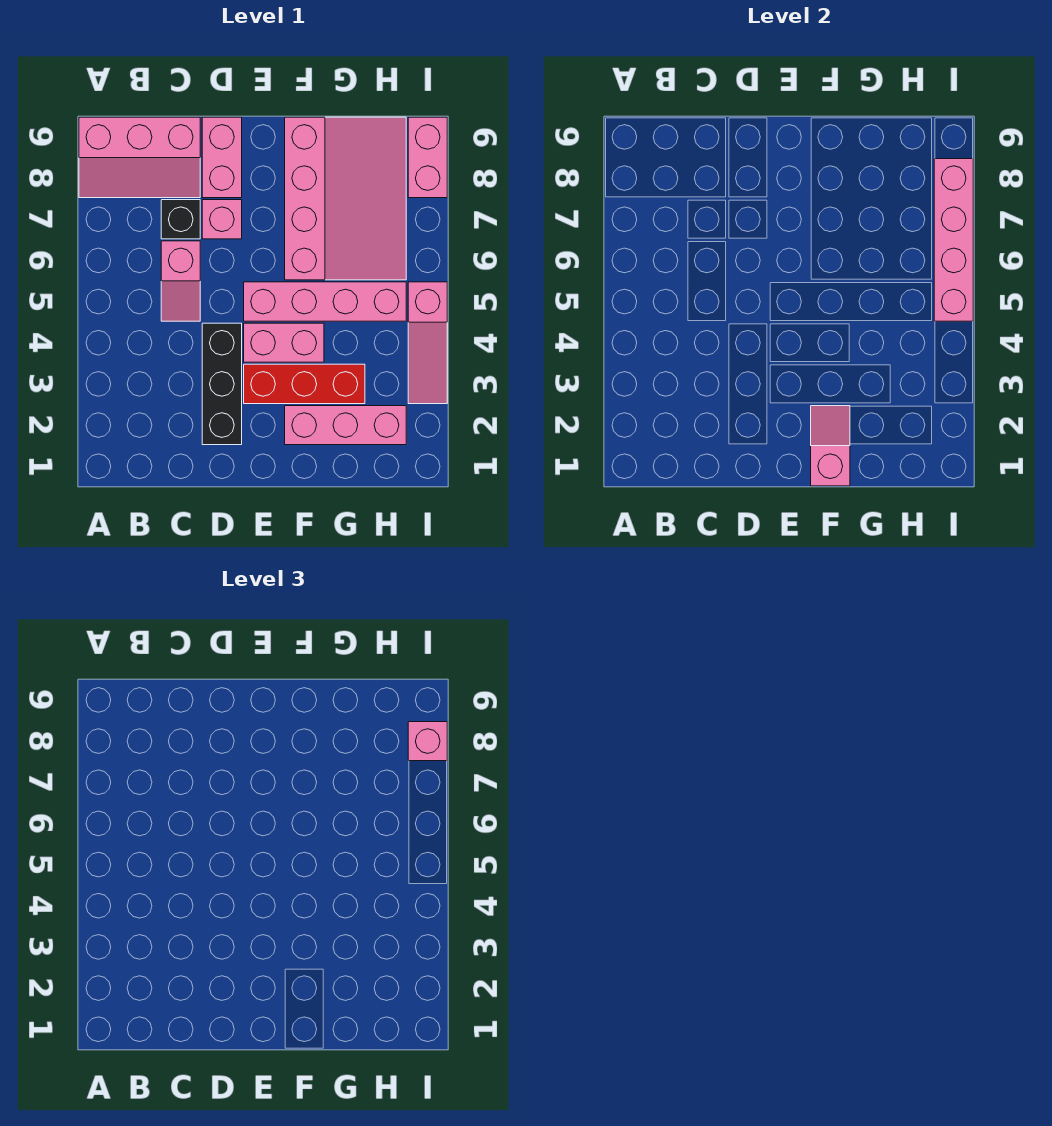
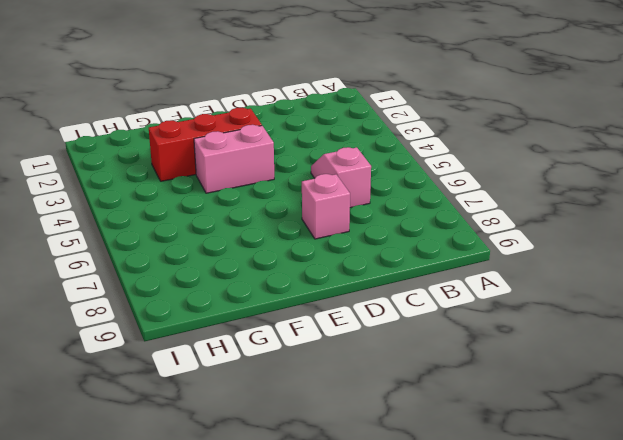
none -> pink 2x3 slope [79,117,200,198]
none -> black 1x1 brick [161,200,200,239]
none -> black 1x3 brick [202,323,242,445]

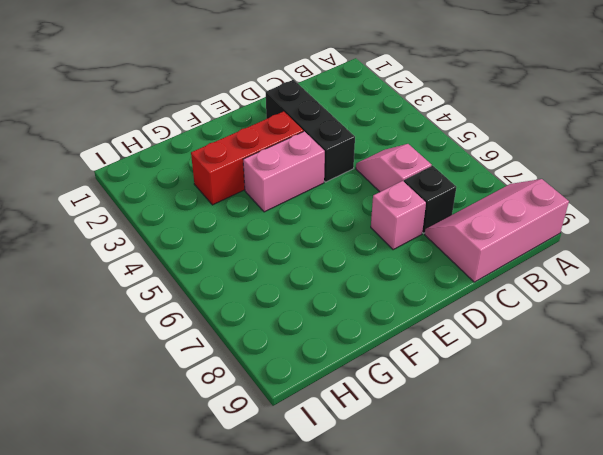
none -> pink 1x2 brick [202,117,242,198]
none -> pink 1x4 brick [244,282,406,321]
none -> pink 1x3 brick [285,406,406,445]

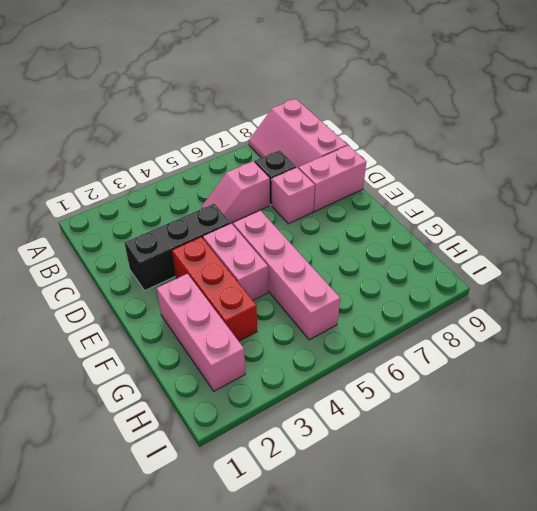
none -> pink 3x4 slope [285,117,406,280]
none -> pink 1x3 slope [408,282,447,404]
none -> pink 1x2 brick [408,117,447,198]

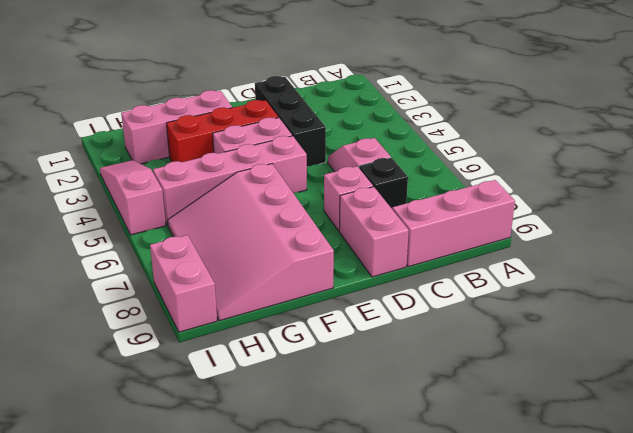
none -> pink 1x2 slope [811,406,850,486]
none -> pink 1x4 brick [934,159,973,321]
none -> pink 1x1 brick [408,722,447,761]

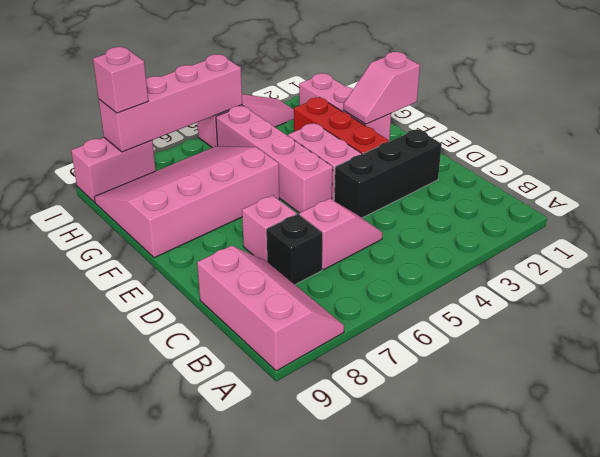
none -> pink 1x2 brick [202,117,242,198]

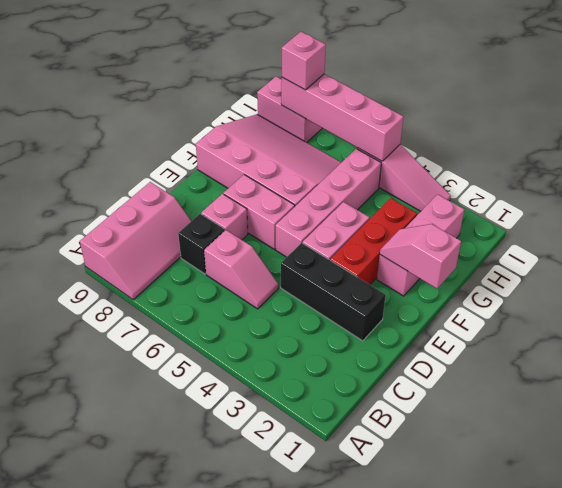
pink 1x2 brick [223,175,295,249] -> pink 1x2 brick moved to [202,117,242,198]

